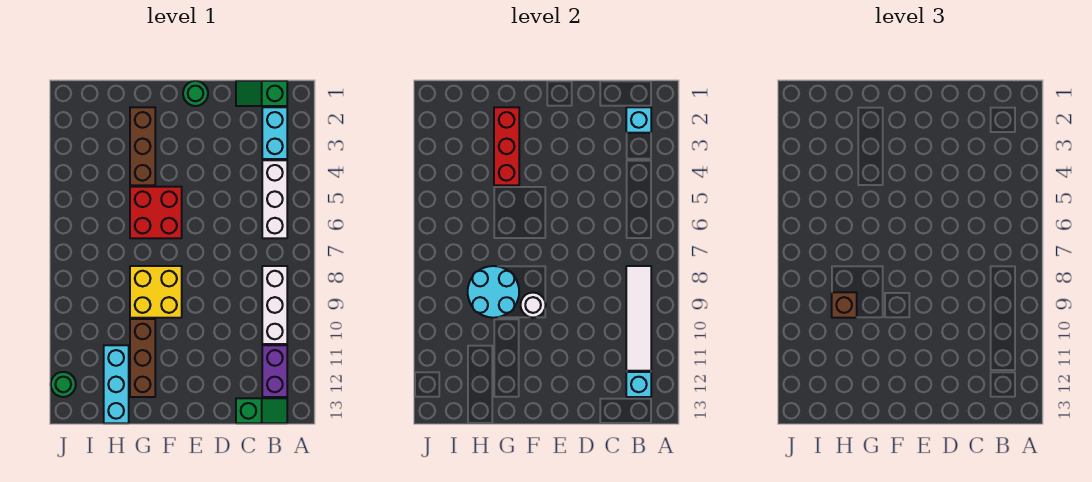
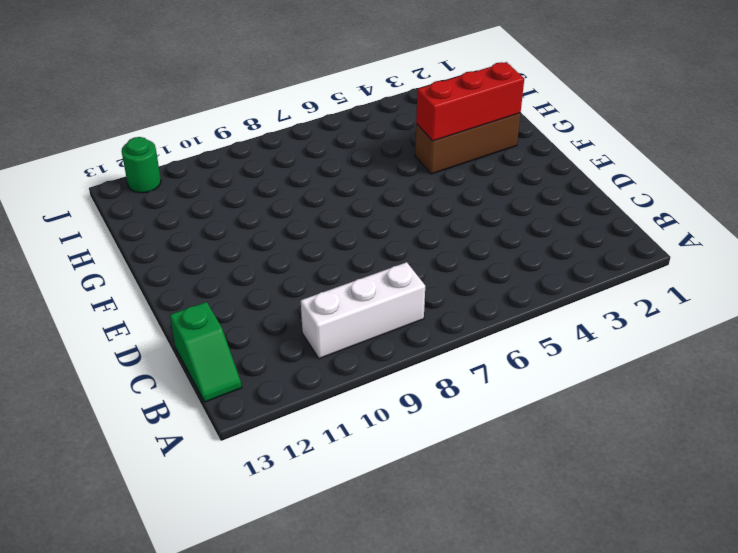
none -> green 1x2 slope [236,81,287,106]
none -> cyan 1x2 brick [262,107,287,159]
none -> white 1x3 brick [262,160,287,238]

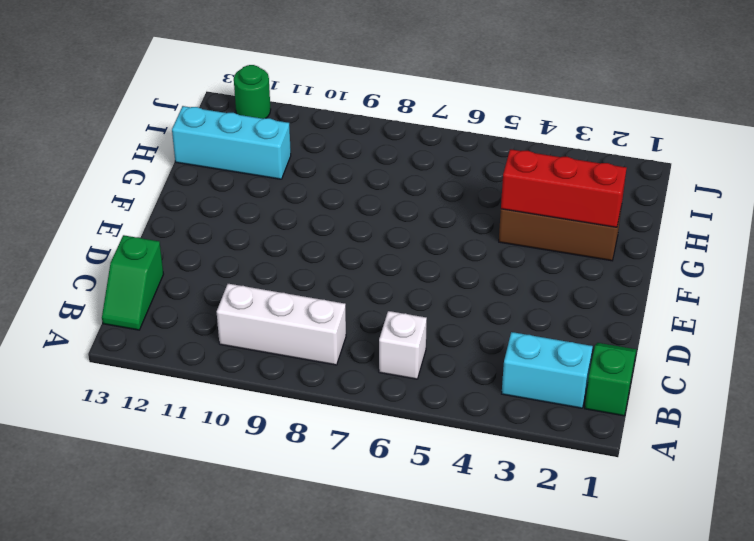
white 1x1 brick [379,311,427,379] -> white 1x3 brick [262,160,287,238]
none -> purple 1x2 brick [262,345,287,397]
none -> green 1x1 round brick [183,81,208,106]
none -> red 2x2 brick [130,187,182,238]

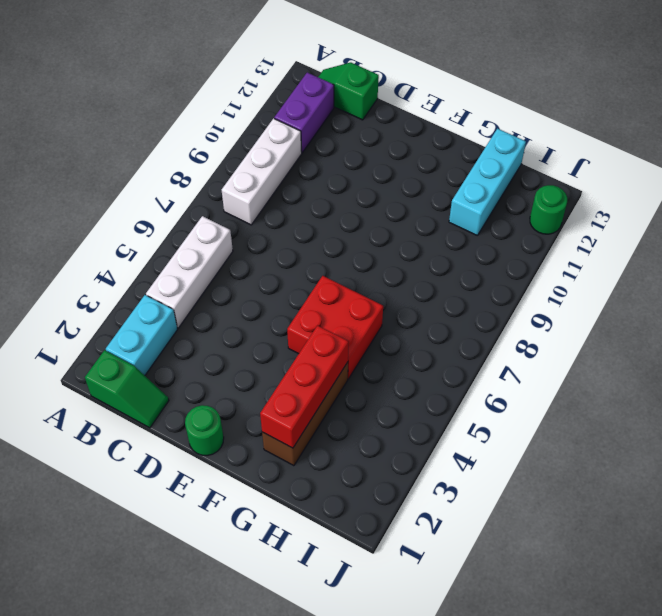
none -> yellow 2x2 brick [130,266,182,318]
none -> brown 1x3 brick [130,319,155,397]
none -> cyan 1x1 brick [626,107,651,133]

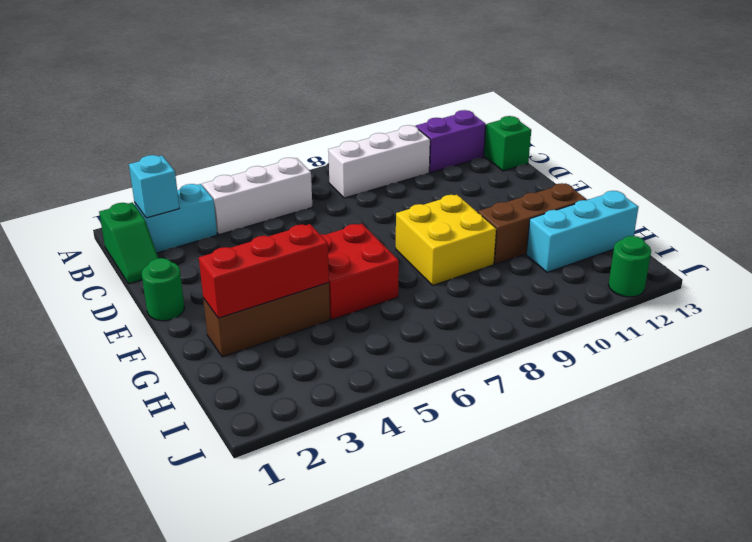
none -> white 1x4 tile [626,266,651,371]
none -> cyan 1x1 brick [626,372,651,397]
none -> white 1x1 round brick [521,293,546,318]

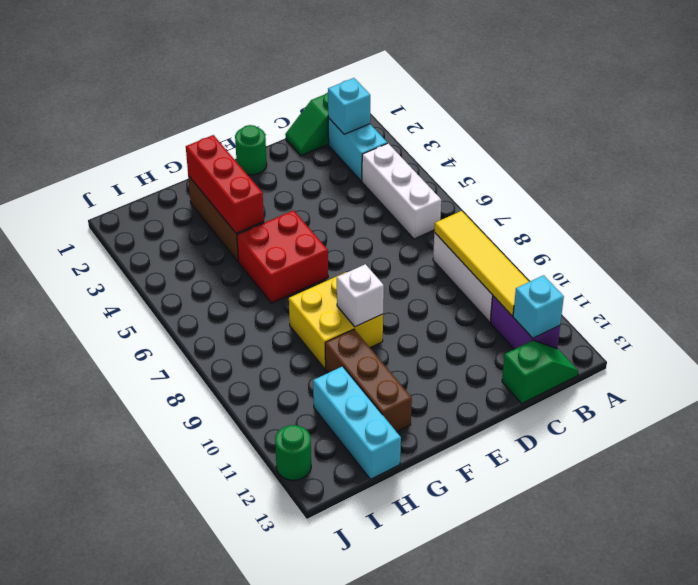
yellow 1x4 tile [434,211,529,316] -> white 1x4 tile [626,266,651,371]
white 1x1 brick [337,264,384,327] -> white 1x1 round brick [521,293,546,318]
none -> cyan 2x2 round brick [468,266,519,318]
none -> brown 1x1 brick [832,292,857,318]

